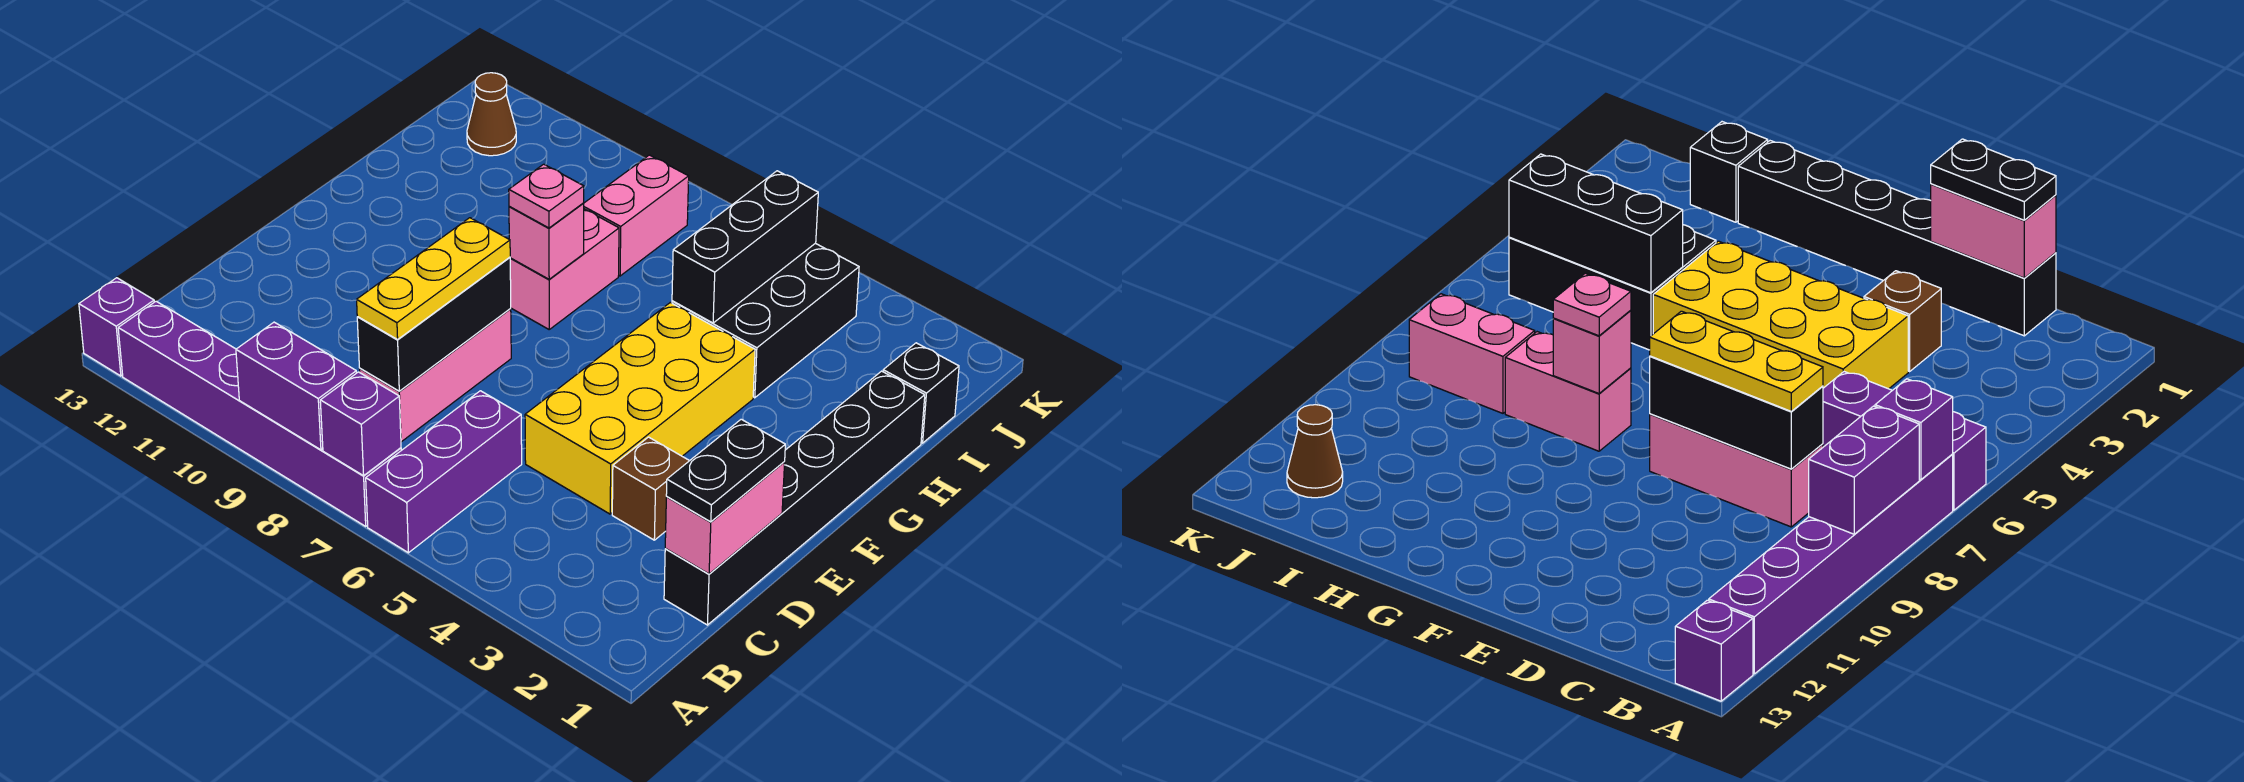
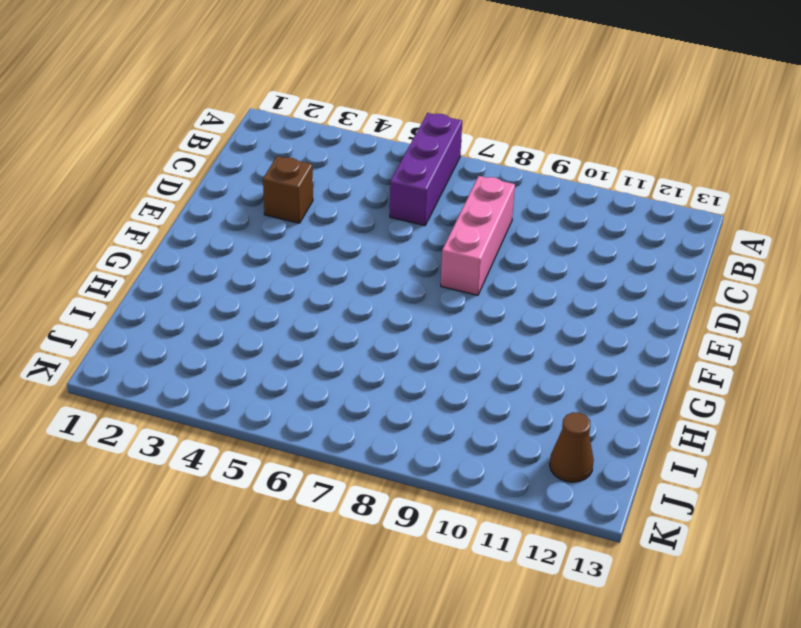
none -> purple 1x6 brick [118,301,401,526]
none -> purple 1x1 brick [79,278,154,376]
none -> black 1x6 brick [664,371,925,625]

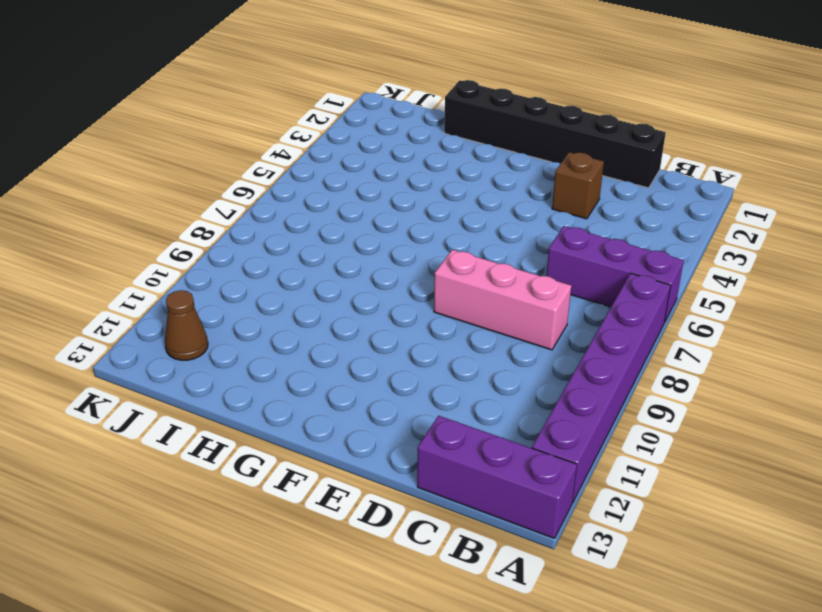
purple 1x3 brick [417,416,577,538] -> purple 1x1 brick [79,278,154,376]
none -> yellow 2x4 brick [525,302,755,514]
none -> pink 1x2 brick [510,209,619,329]
none -> black 2x3 brick [672,243,859,398]

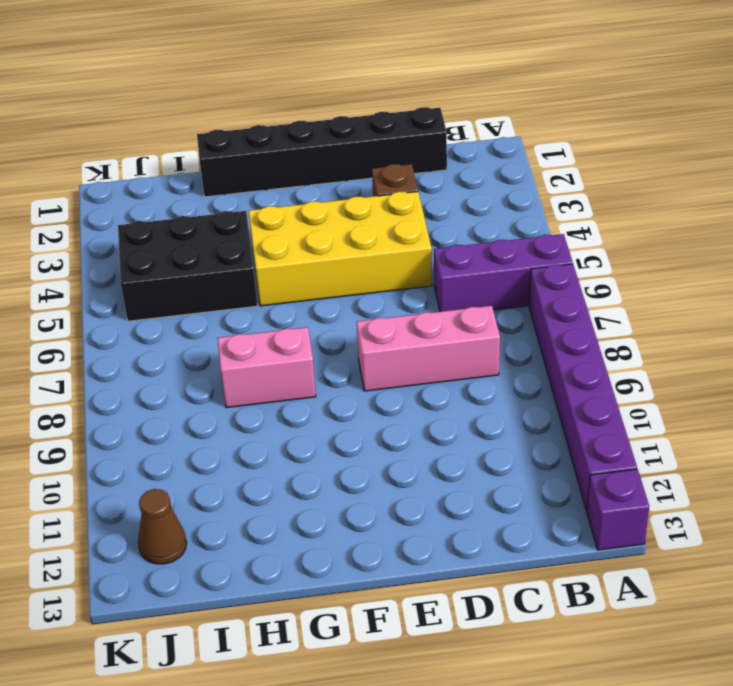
none -> black 1x1 brick [883,343,959,443]
none -> pink 1x2 brick [584,155,689,276]
none -> purple 1x1 brick [320,372,401,476]

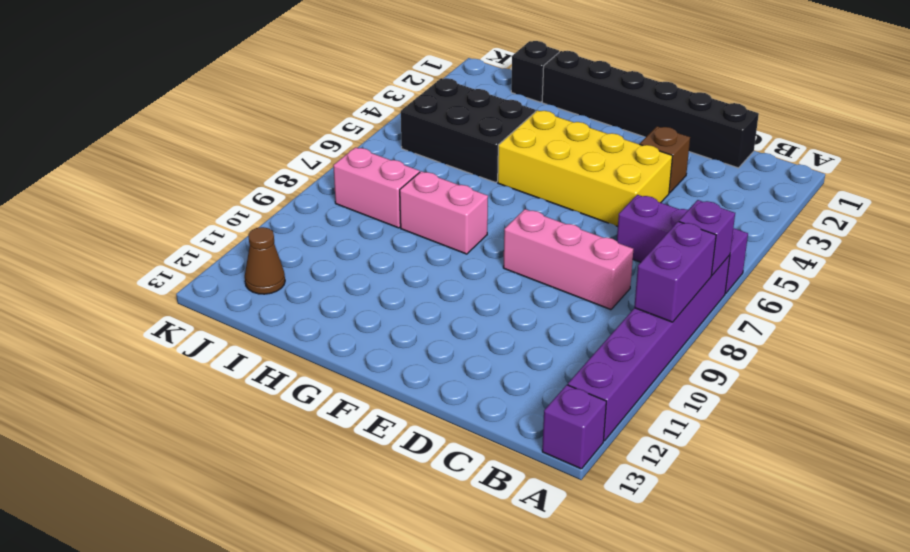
none -> pink 1x2 brick [665,462,785,574]
none -> black 1x3 brick [357,257,511,391]
none -> pink 1x1 brick [509,203,584,279]

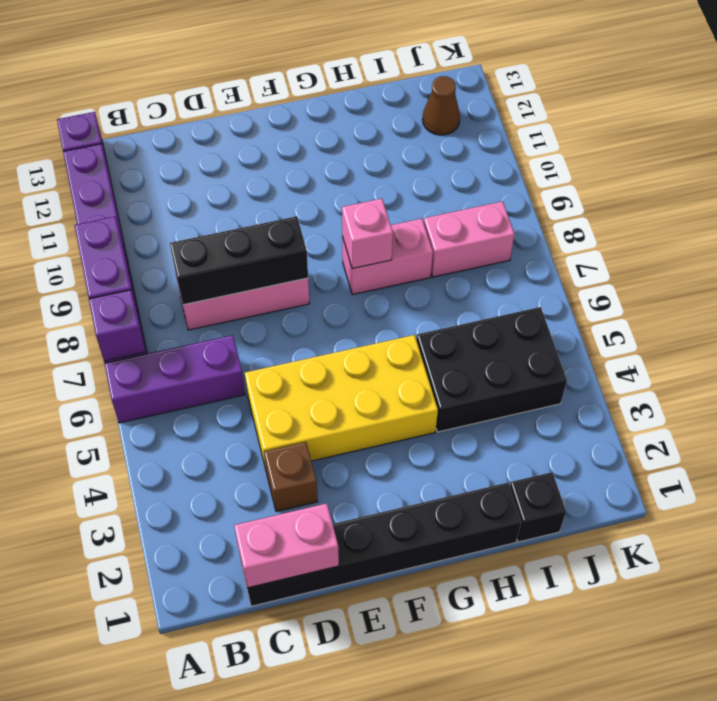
none -> black 1x3 brick [672,171,818,323]
none -> black 1x2 plate [666,419,785,522]
none -> yellow 1x3 plate [357,218,510,340]

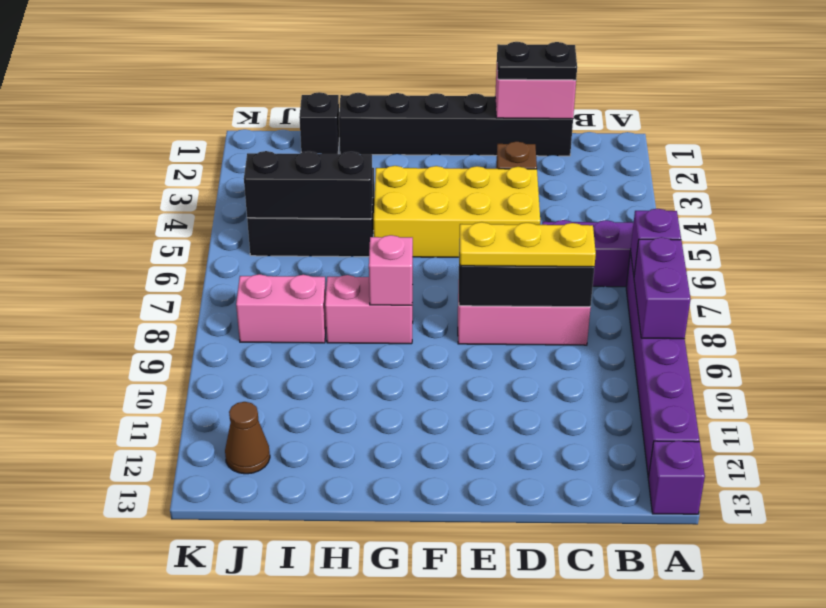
none -> pink 1x1 plate [509,164,584,228]

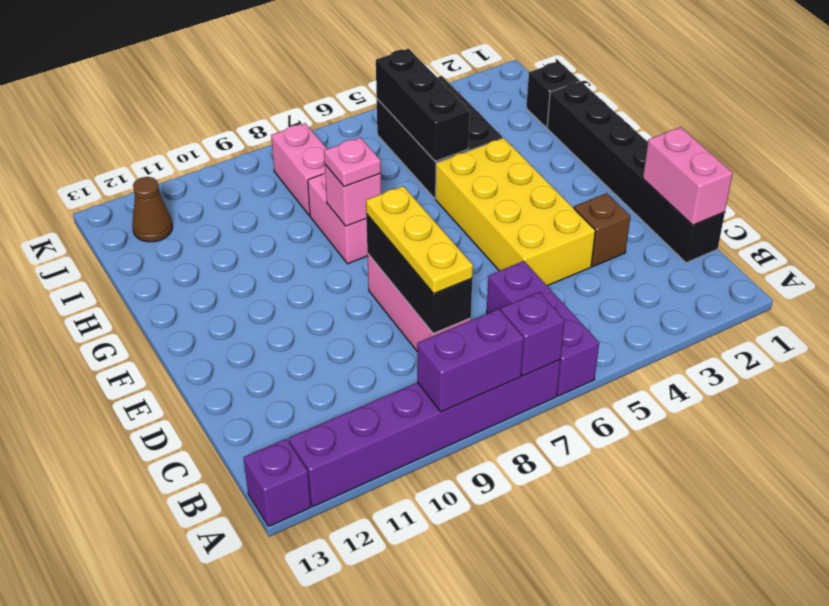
none -> black 1x2 plate [666,419,785,522]

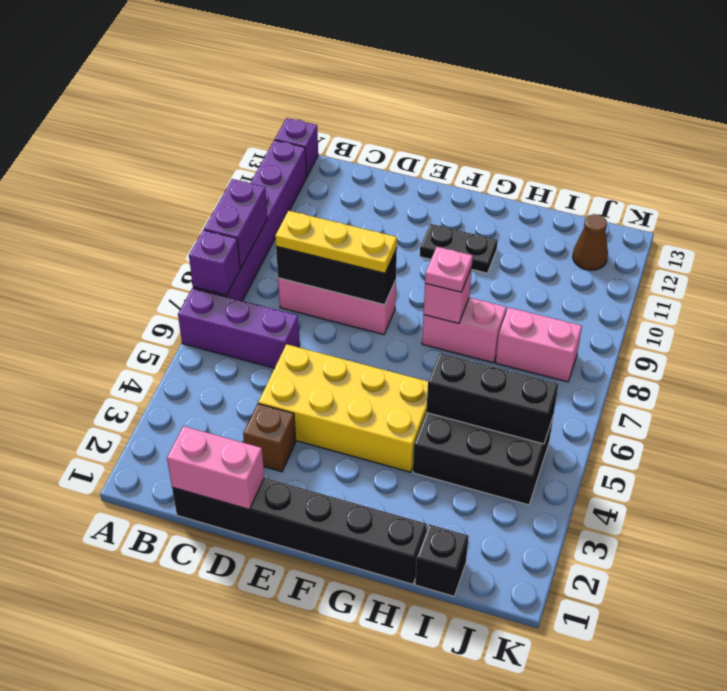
black 1x2 plate [420,224,498,273] -> black 1x2 plate moved to [666,419,785,522]

